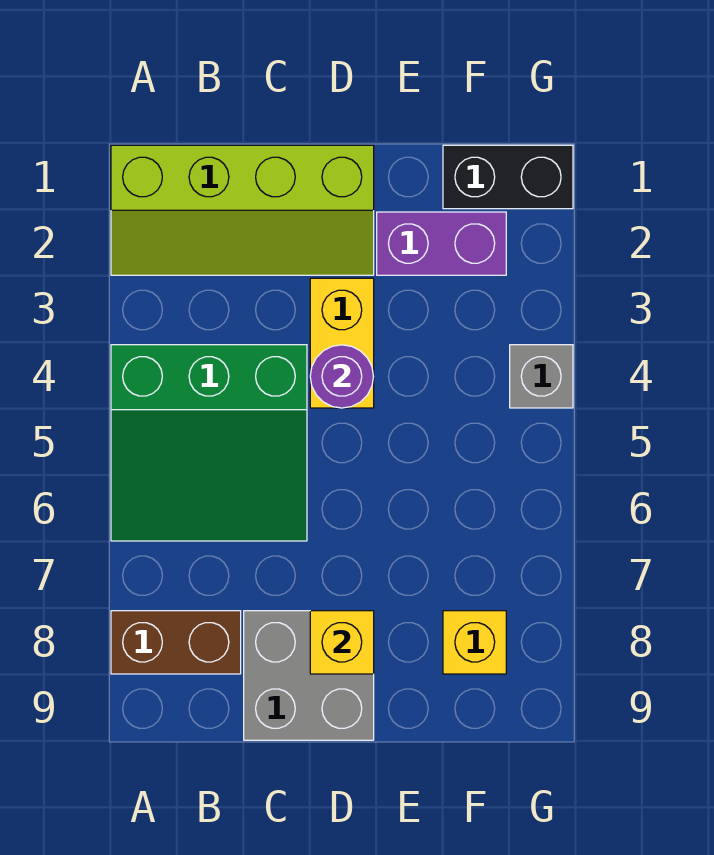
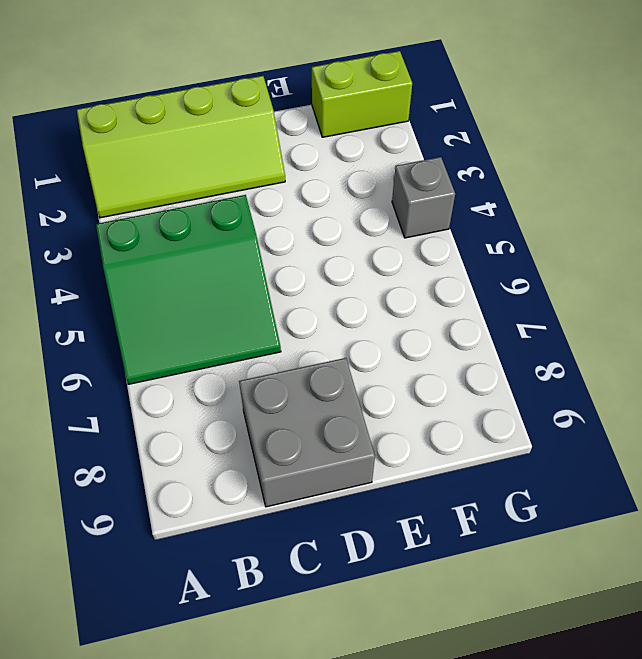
lime 1x2 brick [312,51,412,137] -> black 1x2 brick [443,145,573,209]
none -> brown 1x2 brick [111,611,241,674]
none -> yellow 1x2 brick [310,278,374,408]

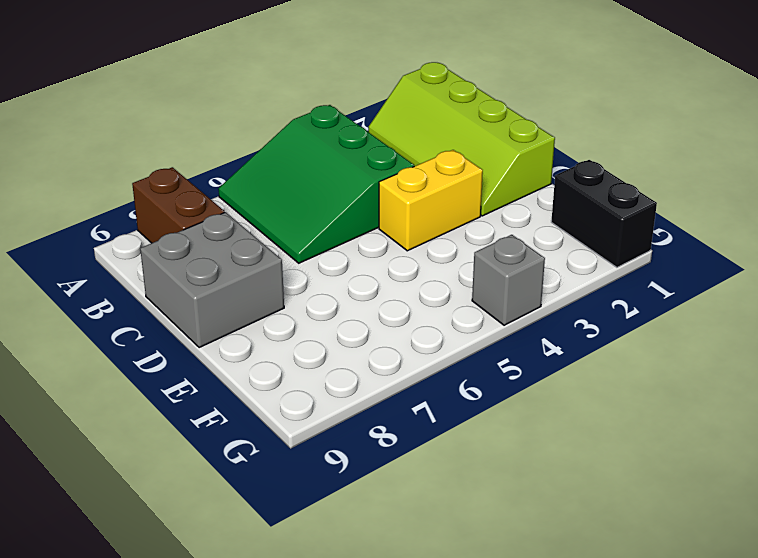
none -> purple 1x2 brick [377,212,506,275]
none -> yellow 1x1 brick [443,611,506,674]

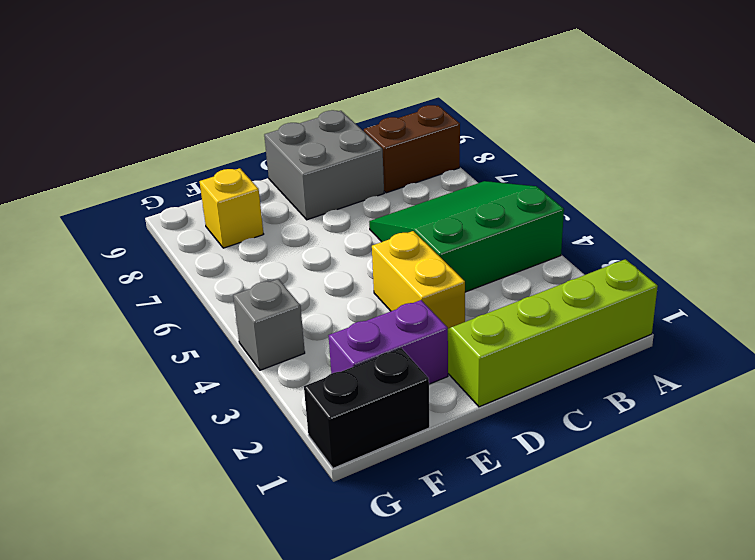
none -> purple 1x1 round brick [310,345,374,408]
none -> yellow 1x1 brick [310,611,374,674]

